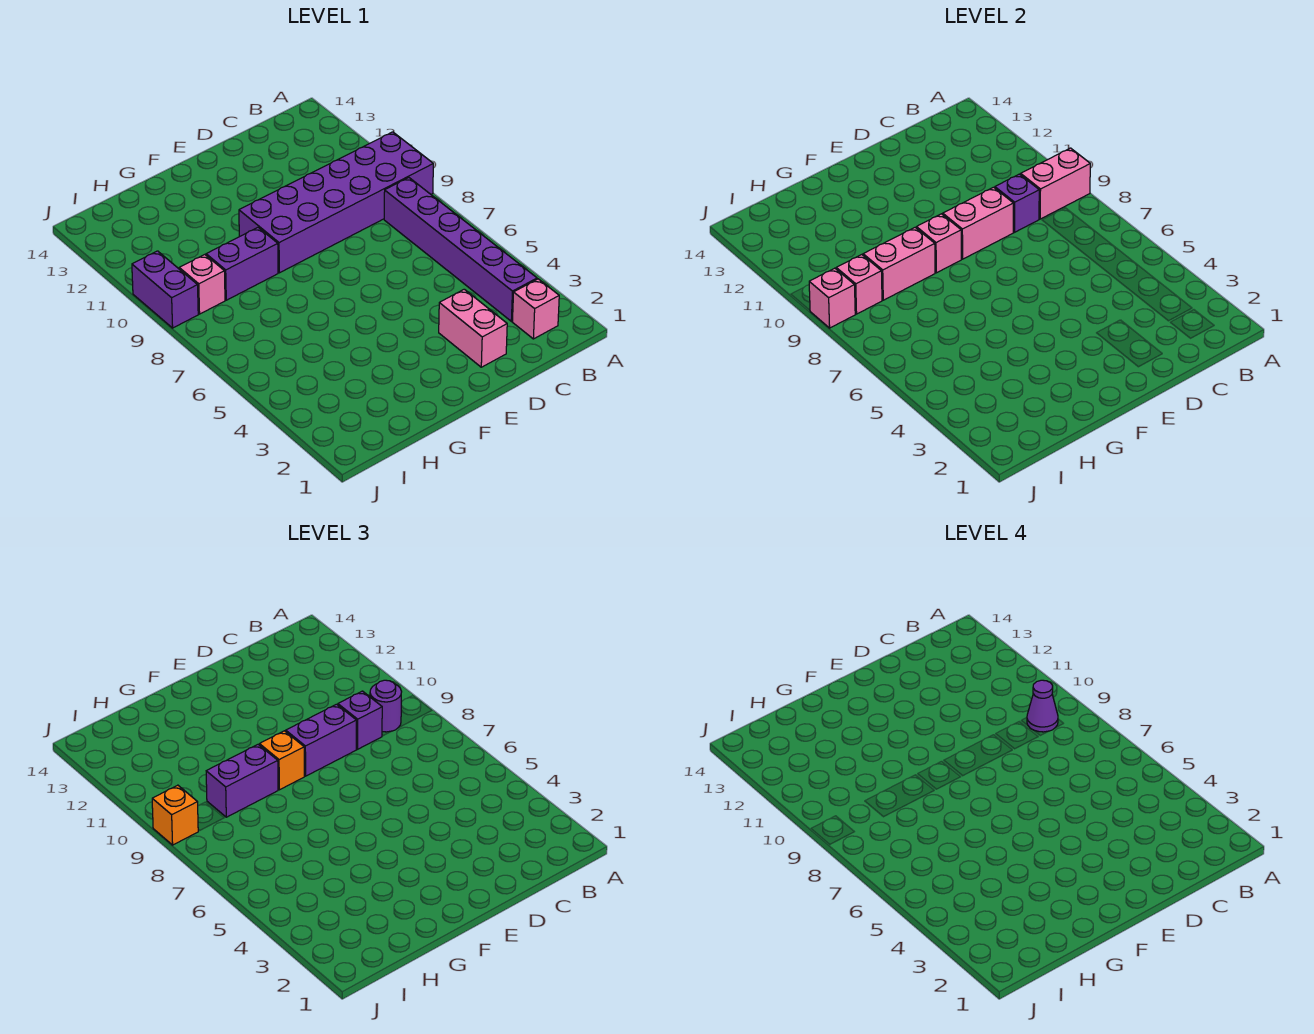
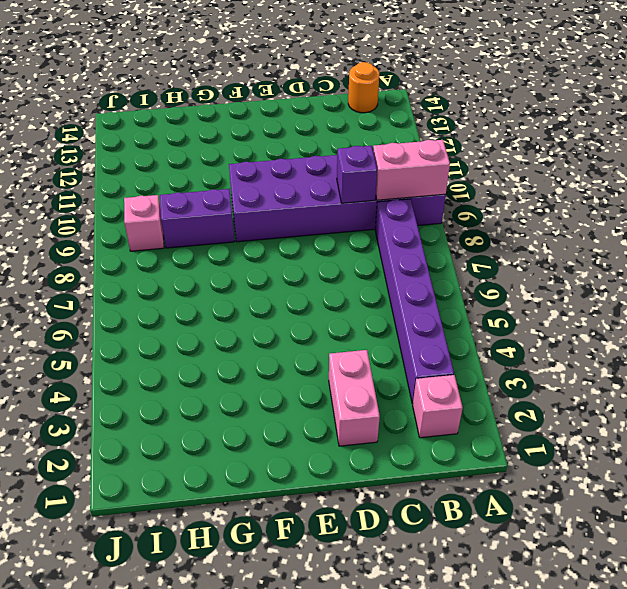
orange 1x1 round brick [348,62,379,113] -> none
none -> purple 1x2 brick [132,251,198,328]
none -> pink 1x2 brick [943,187,1013,259]
none -> pink 1x1 brick [916,214,961,273]

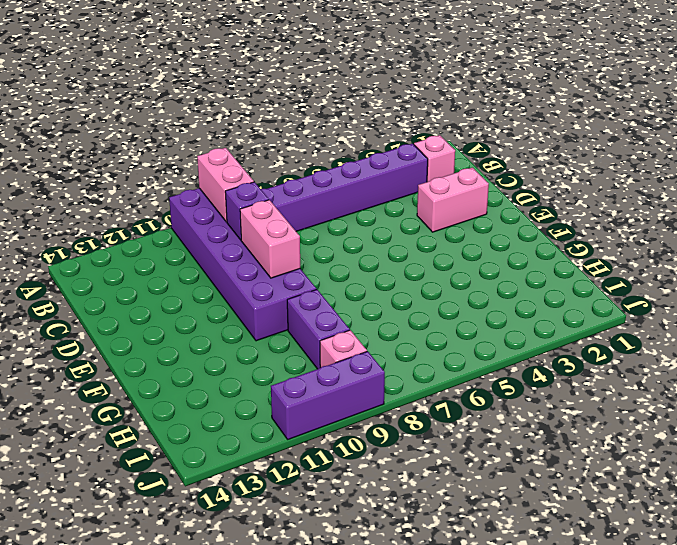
purple 1x3 brick [271,351,385,439] -> purple 1x2 brick [132,251,198,328]
none -> pink 1x1 brick [916,214,961,273]
none -> pink 1x2 brick [863,228,935,300]
none -> pink 1x1 brick [836,255,882,314]

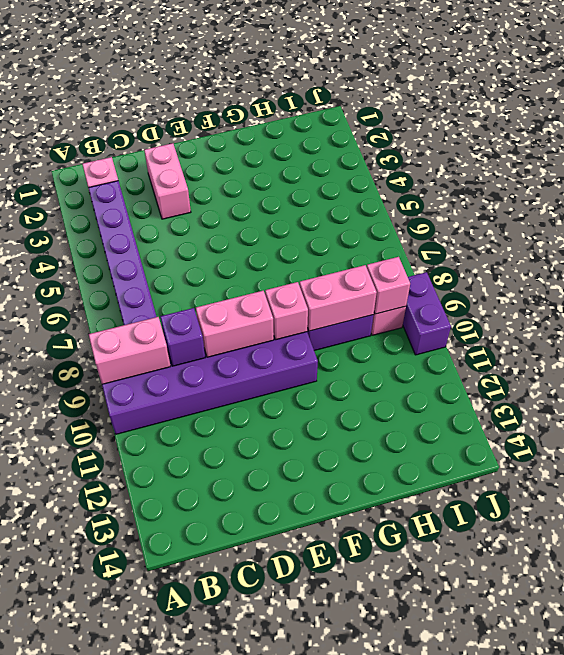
none -> pink 1x1 brick [809,268,855,328]
none -> purple 1x1 round brick [370,680,402,732]
none -> purple 1x1 brick [338,691,382,749]

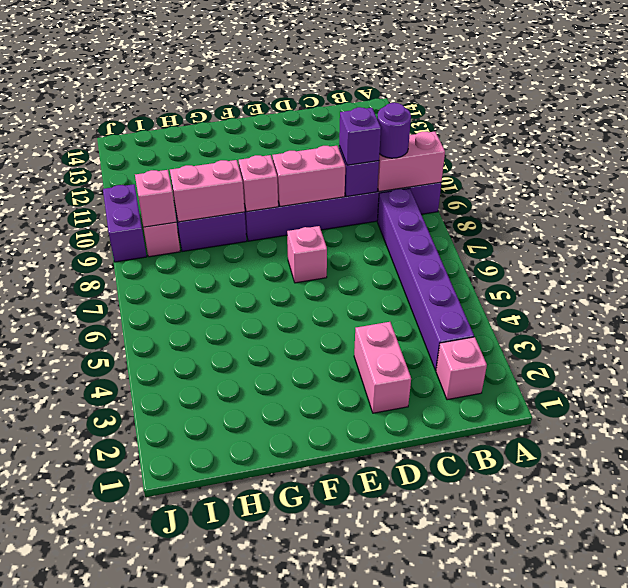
pink 1x1 brick [287,226,327,283] -> pink 1x1 brick moved to [809,268,855,328]
none -> purple 1x2 brick [286,704,356,776]
none -> orange 1x1 brick [259,731,304,790]
none -> purple 1x2 brick [206,745,278,817]

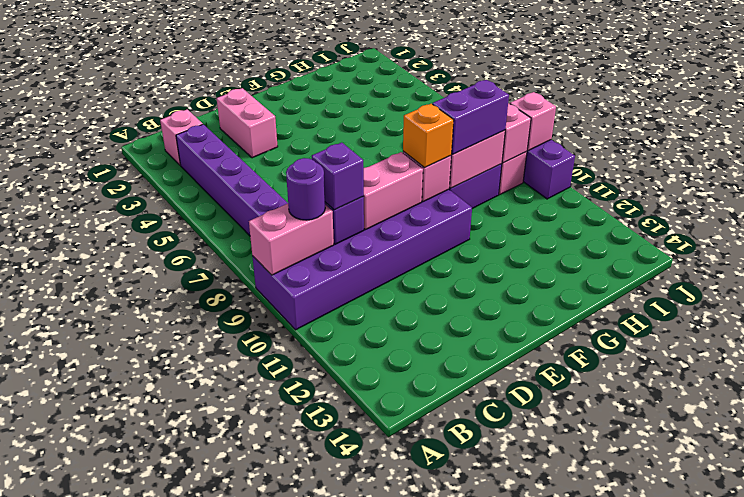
none -> purple 1x2 brick [286,704,356,776]
none -> orange 1x1 brick [152,785,198,845]
none -> purple 1x1 cone [1027,680,1058,732]

